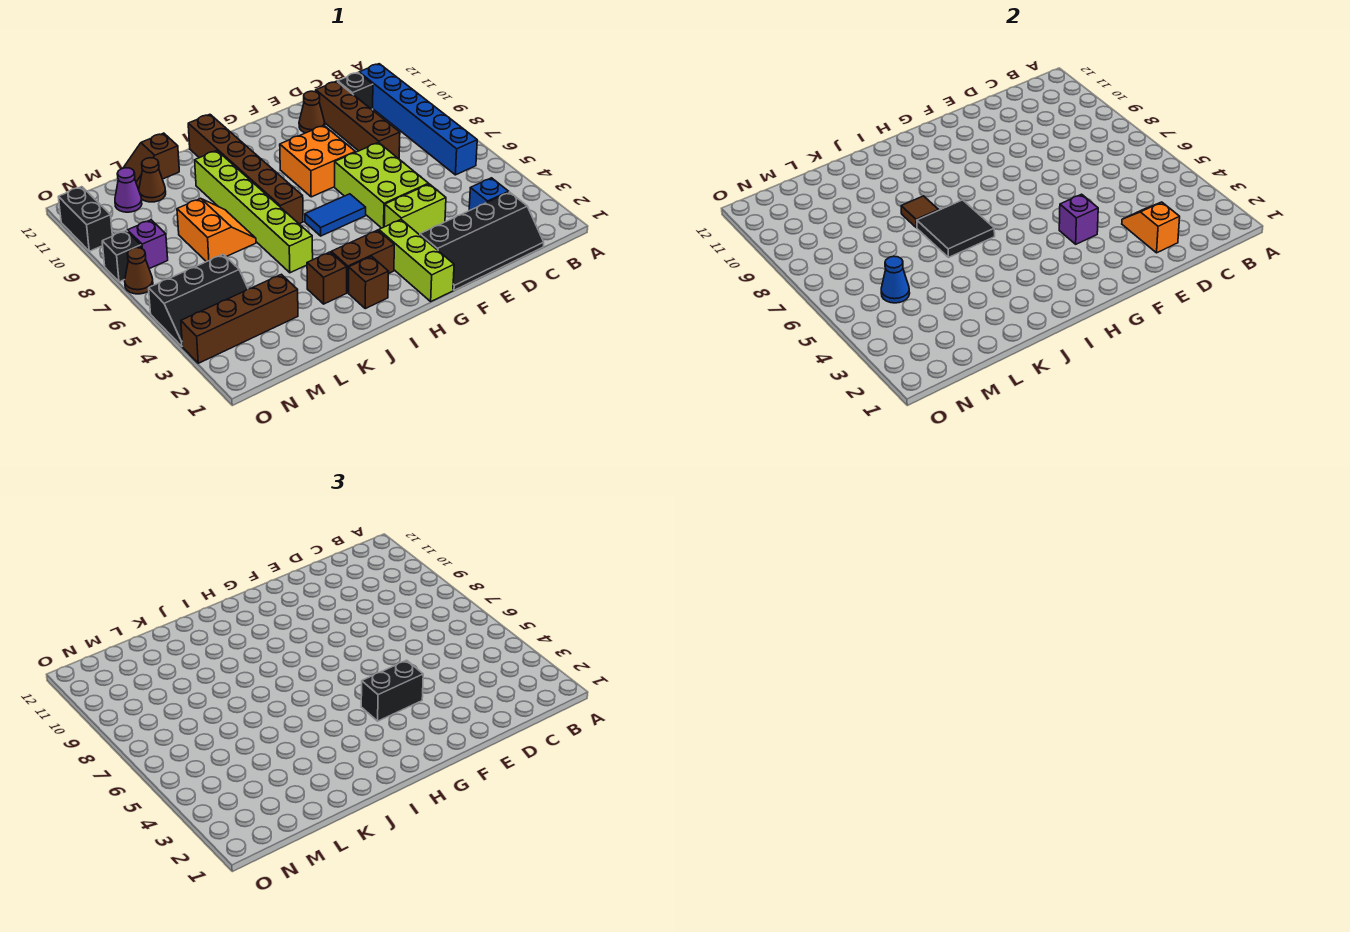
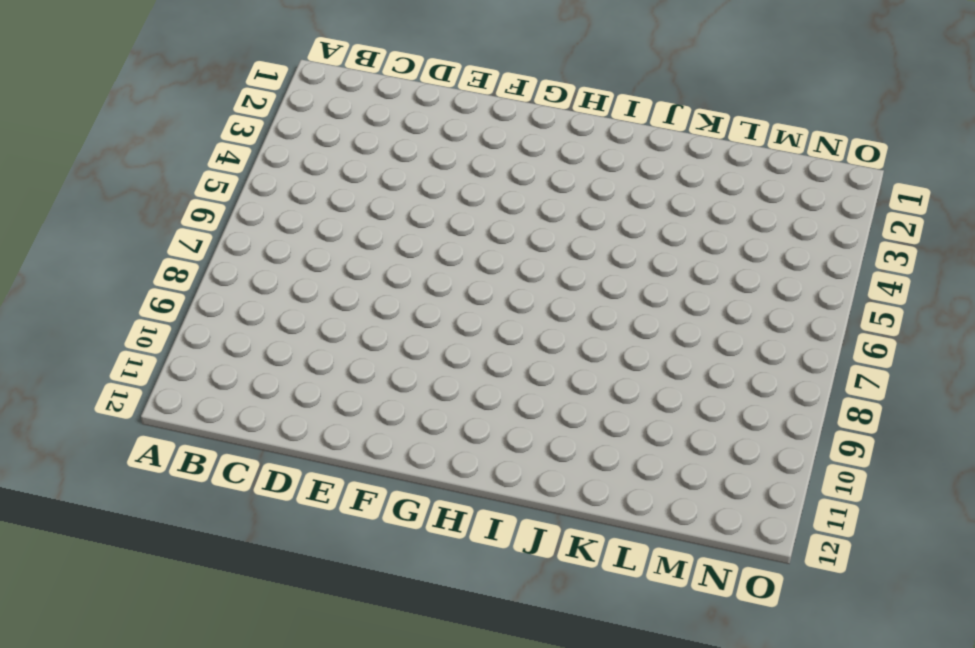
none -> blue 1x6 brick [359,64,477,175]
none -> black 2x4 slope [420,192,544,290]
none -> blue 1x1 brick [469,178,509,210]
none -> black 1x1 brick [338,73,373,110]

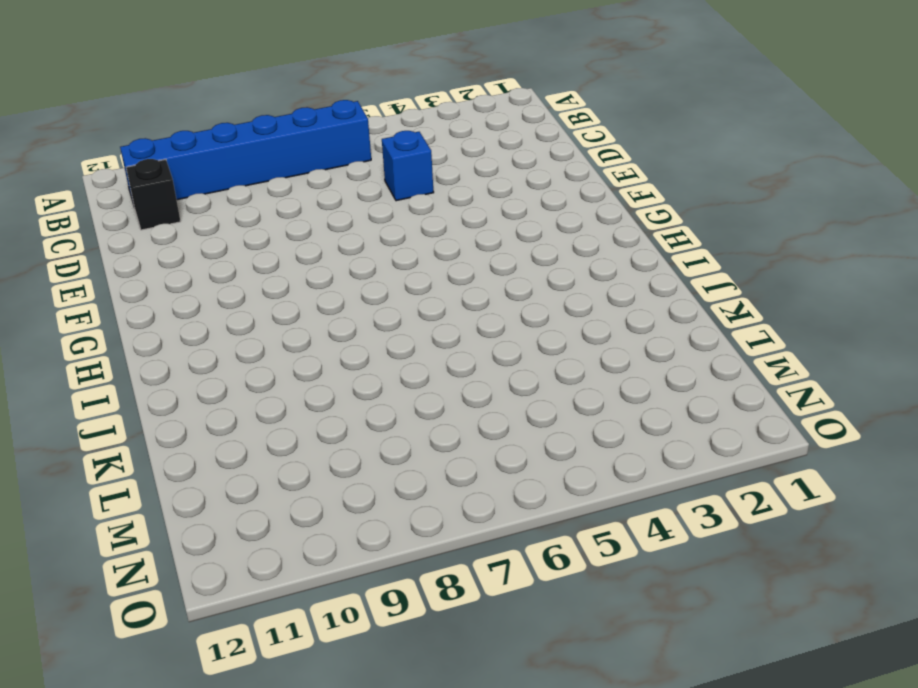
blue 1x1 brick [382,131,434,201] -> blue 1x1 brick moved to [469,178,509,210]
none -> black 2x4 slope [420,192,544,290]
none -> brown 1x4 brick [316,81,400,159]
none -> lime 1x2 brick [384,184,446,235]
none -> lime 2x3 brick [335,142,429,228]

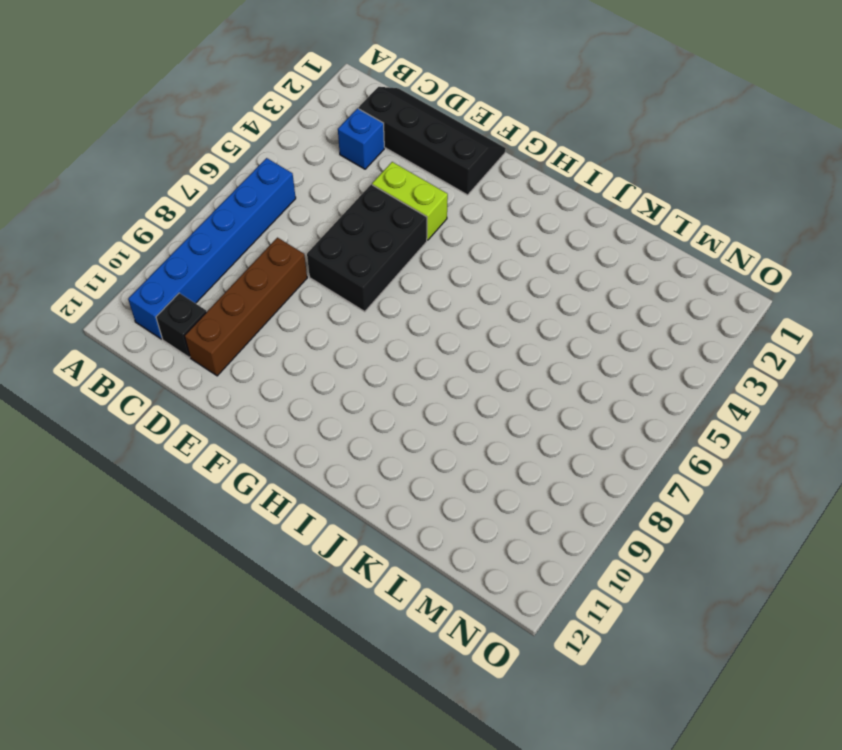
black 2x3 brick [307,184,427,312] -> lime 2x3 brick [335,142,429,228]
none -> brown 1x1 cone [299,91,325,133]
none -> orange 2x2 brick [280,125,355,197]
none -> lime 1x3 brick [379,220,454,301]
none -> blue 1x2 tile [305,194,366,236]

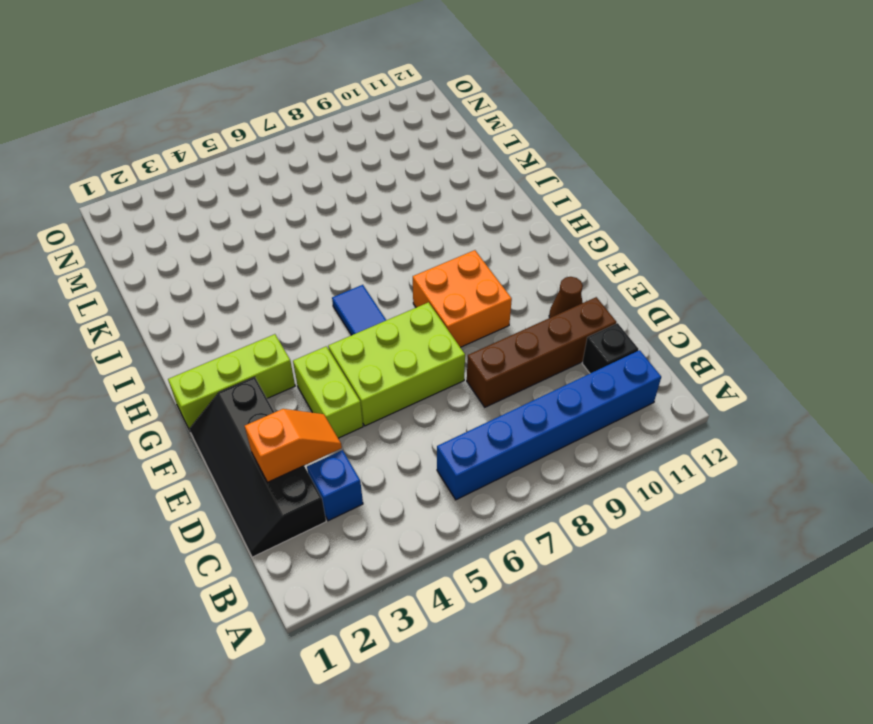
none -> brown 1x2 brick [331,230,394,293]
none -> brown 1x1 brick [349,256,389,309]
none -> brown 1x6 brick [188,114,303,224]
none -> brown 1x1 brick [307,252,347,304]

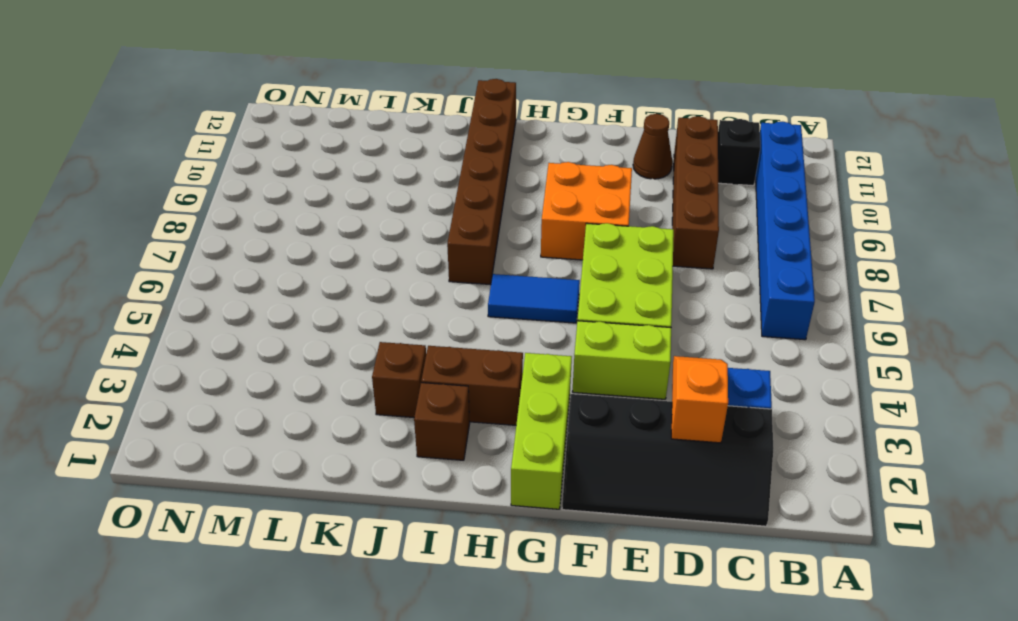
none -> lime 1x6 brick [195,151,313,273]
none -> orange 2x2 slope [177,198,256,262]
none -> brown 1x2 slope [123,133,179,189]
none -> brown 1x4 brick [181,274,298,363]

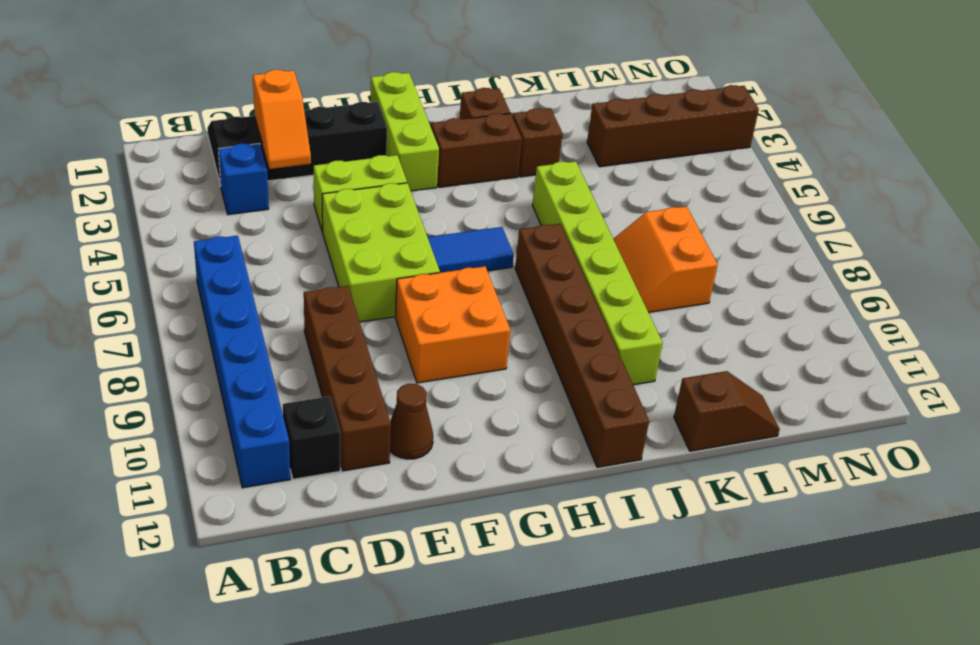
none -> brown 1x1 cone [139,158,166,202]
none -> black 2x3 slope [149,254,248,346]
none -> purple 1x1 cone [115,168,142,212]
none -> purple 1x1 brick [128,220,168,269]

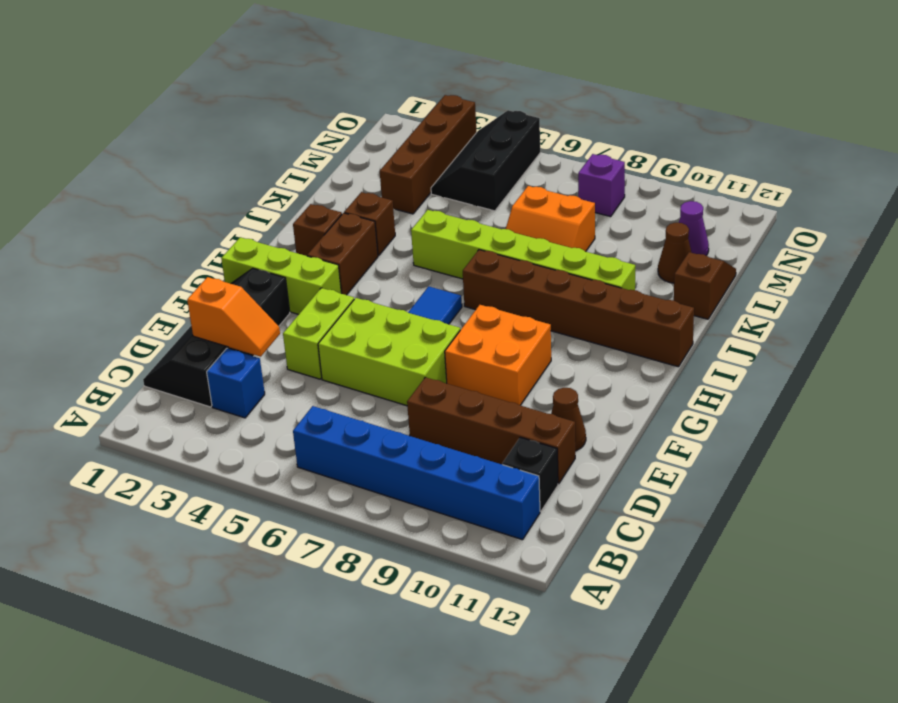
none -> brown 1x1 cone [125,248,153,294]
none -> black 1x1 brick [102,231,141,282]
none -> black 1x2 brick [58,187,112,251]
none -> purple 1x1 brick [1059,194,1098,244]

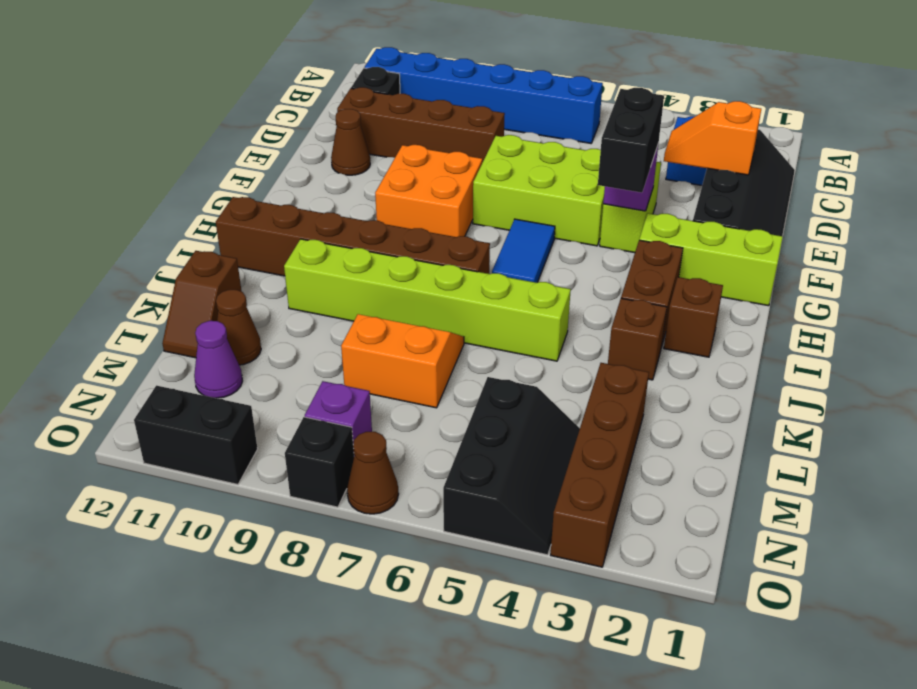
none -> black 2x2 tile [917,200,995,258]
none -> brown 1x1 tile [901,196,939,228]
none -> blue 1x1 cone [881,256,910,303]

